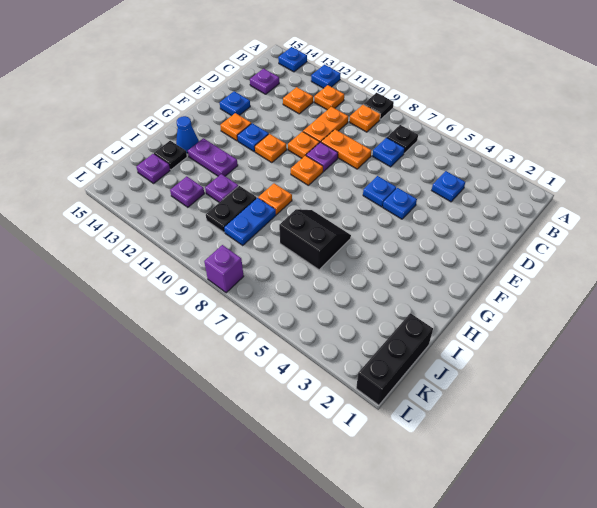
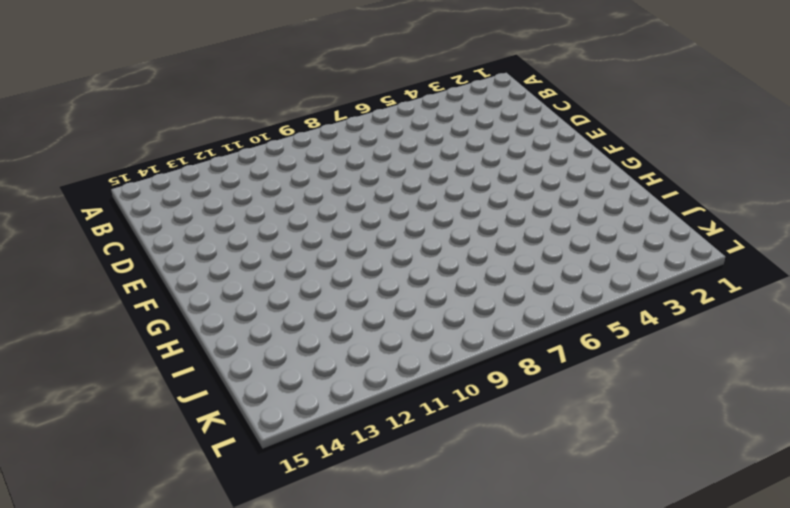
none -> black 1x1 plate [364,93,394,119]
none -> blue 1x1 plate [311,65,341,88]
none -> blue 1x1 plate [278,47,307,72]
none -> black 1x1 plate [387,125,418,153]

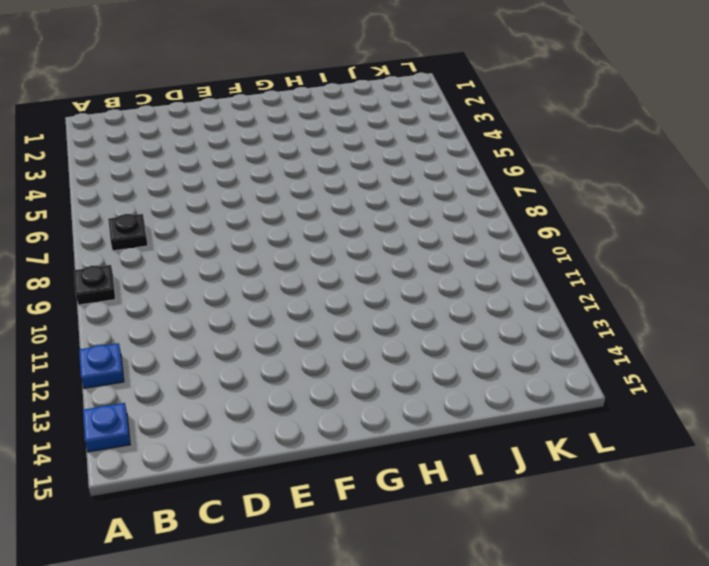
none -> orange 1x1 plate [350,104,380,132]
none -> orange 1x1 plate [314,85,344,110]
none -> blue 1x1 plate [432,171,465,202]
none -> blue 1x1 plate [373,138,405,167]

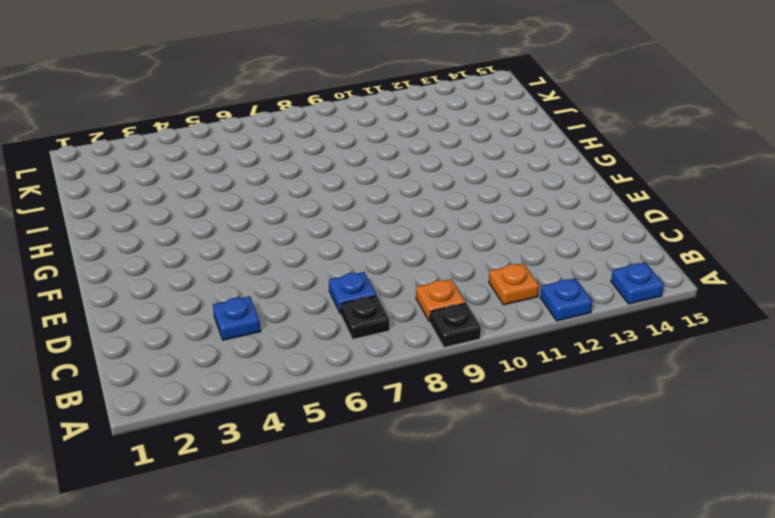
none -> orange 1x2 plate [303,107,348,142]
none -> orange 1x1 plate [283,87,313,114]
none -> purple 1x1 plate [250,69,279,94]
none -> orange 1x2 plate [321,129,371,169]

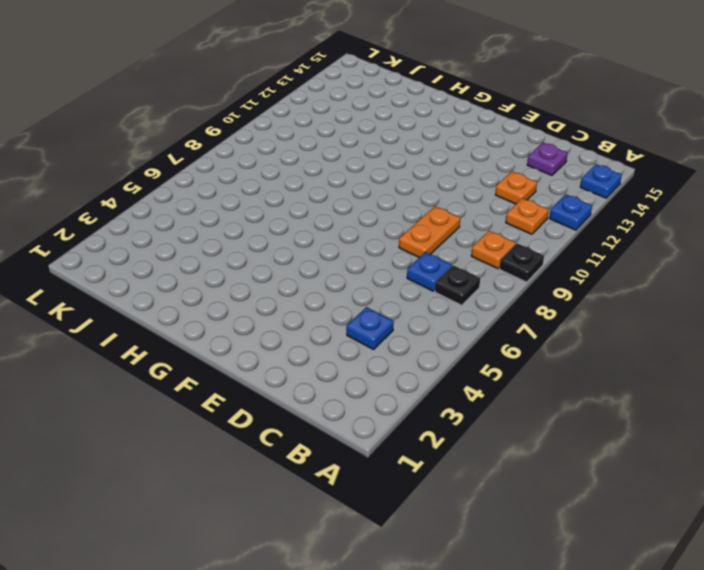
none -> orange 1x2 plate [303,107,348,142]
none -> blue 1x1 plate [383,188,417,219]
none -> blue 1x1 plate [363,176,396,207]
none -> purple 1x1 plate [306,142,338,171]

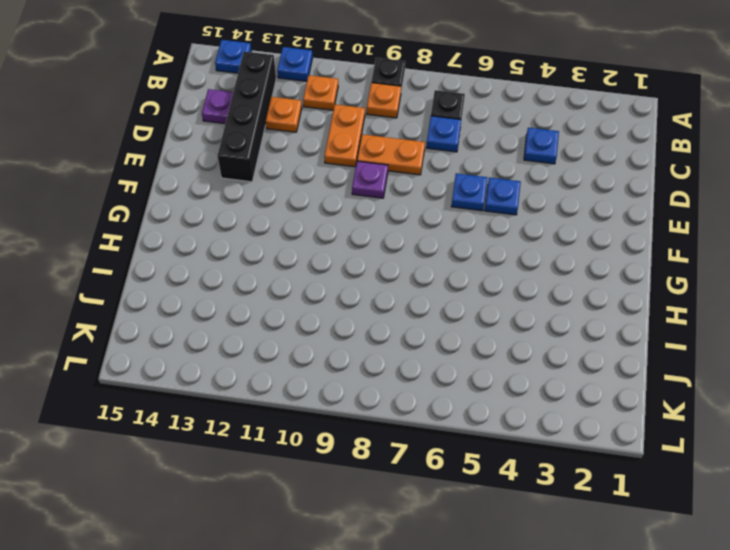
black 1x4 brick [218,52,276,182] -> none
none -> orange 1x1 plate [288,132,320,158]
none -> blue 1x1 plate [220,91,250,116]
none -> orange 1x1 plate [291,155,323,185]
none -> orange 1x1 plate [255,134,287,163]

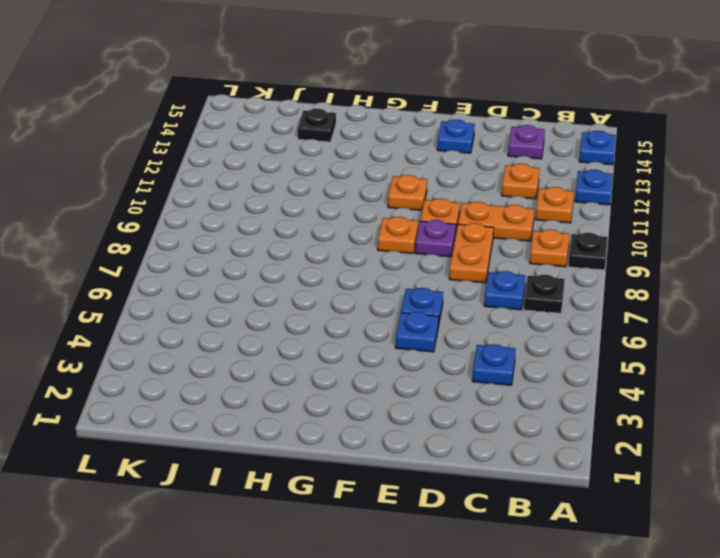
none -> blue 1x1 plate [237,123,269,151]
none -> orange 1x1 plate [220,113,251,141]
none -> black 2x2 slope [279,209,351,270]
none -> orange 1x1 plate [258,183,292,215]

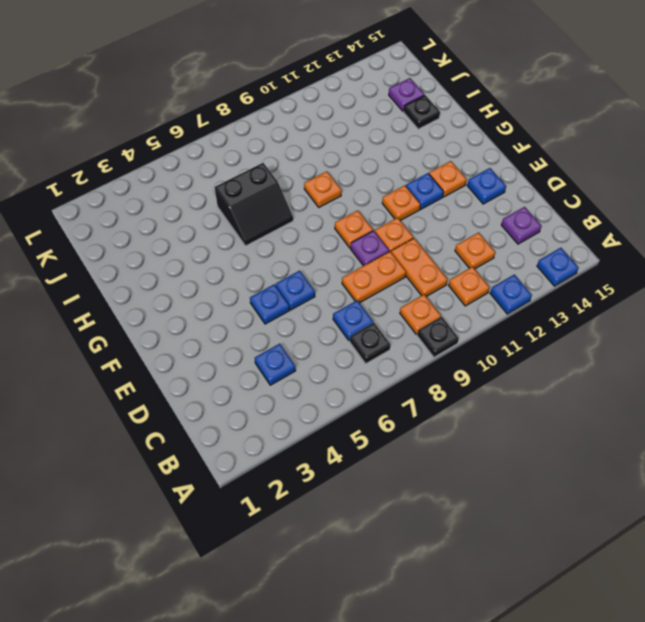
none -> purple 1x2 plate [188,138,238,176]
none -> blue 1x1 cone [176,116,199,153]
none -> blue 1x2 plate [224,198,276,245]
none -> black 1x2 plate [206,186,257,232]

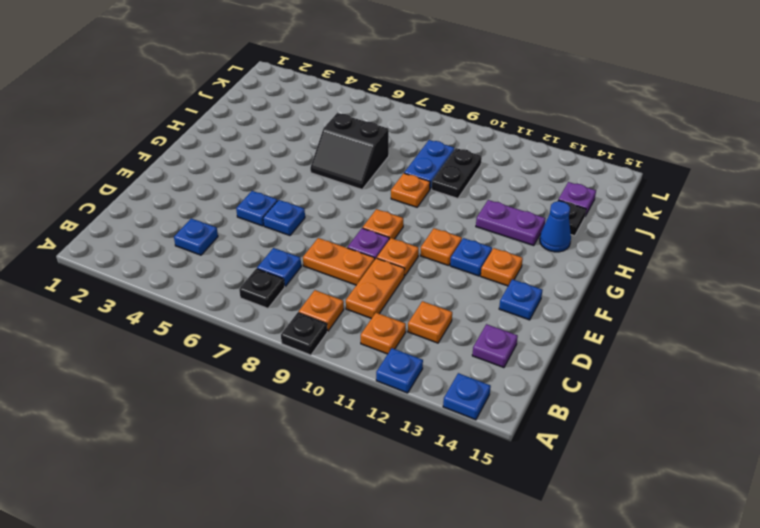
none -> purple 1x1 plate [205,174,238,202]
none -> black 1x3 brick [356,313,433,405]
none -> purple 1x1 plate [170,176,204,207]
none -> purple 1x1 brick [204,245,244,293]

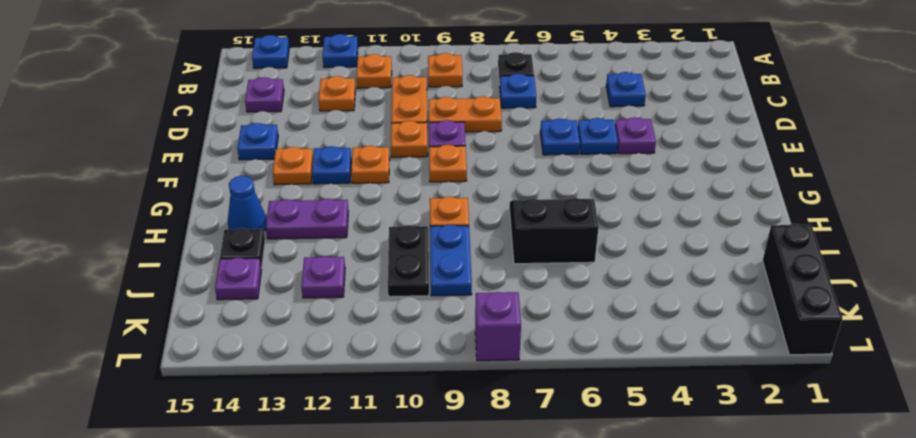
purple 1x1 plate [615,117,656,154] -> purple 1x1 plate moved to [205,174,238,202]
none -> black 1x1 plate [364,93,394,119]

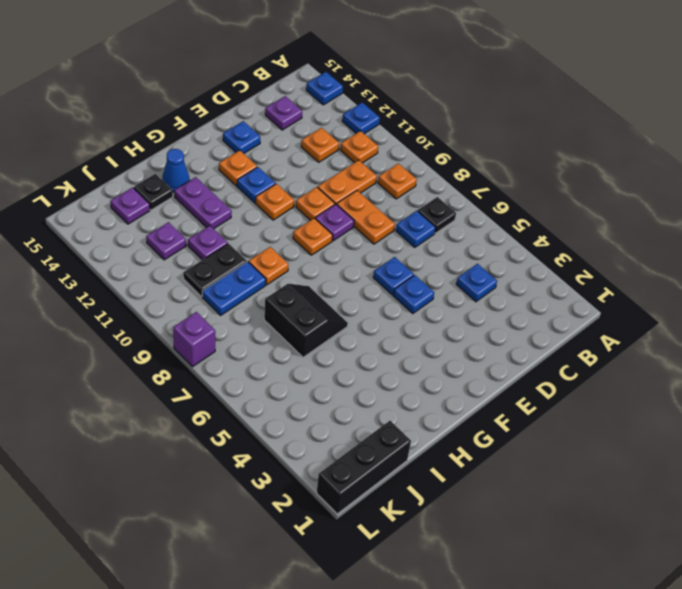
none -> black 1x1 plate [364,93,394,119]

